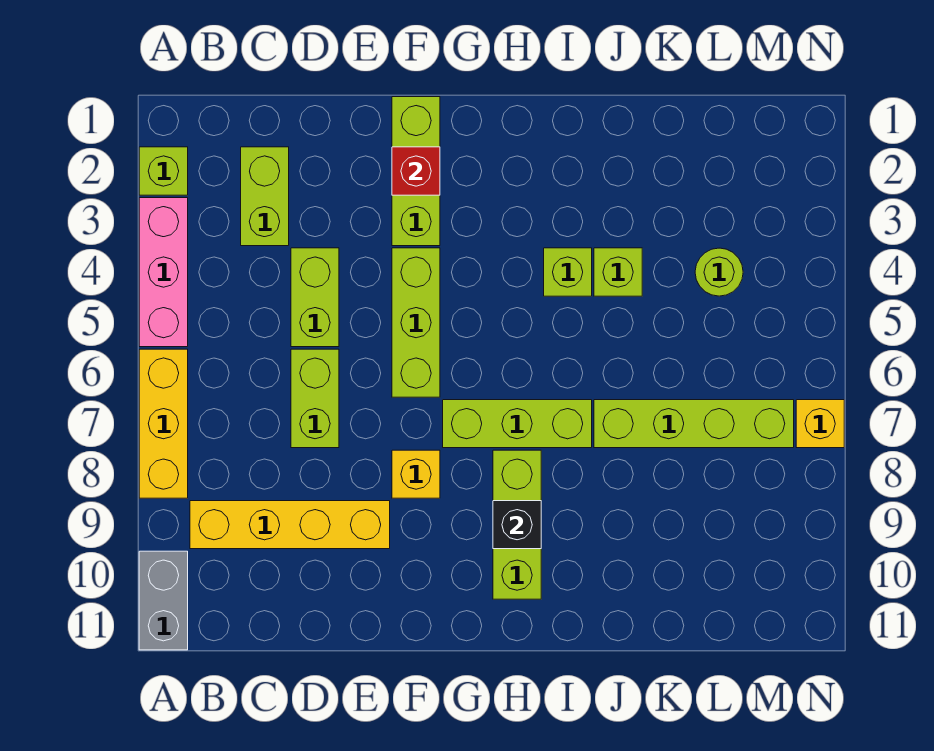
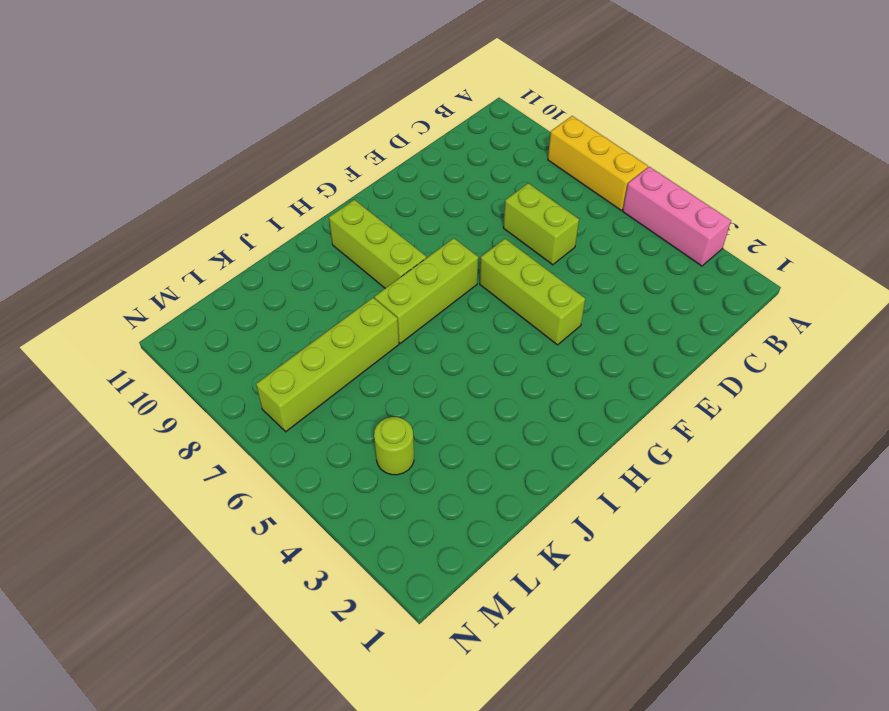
none -> lime 1x1 brick [139,147,188,195]
none -> grey 1x2 brick [139,551,188,650]
none -> yellow 1x4 brick [190,501,390,549]

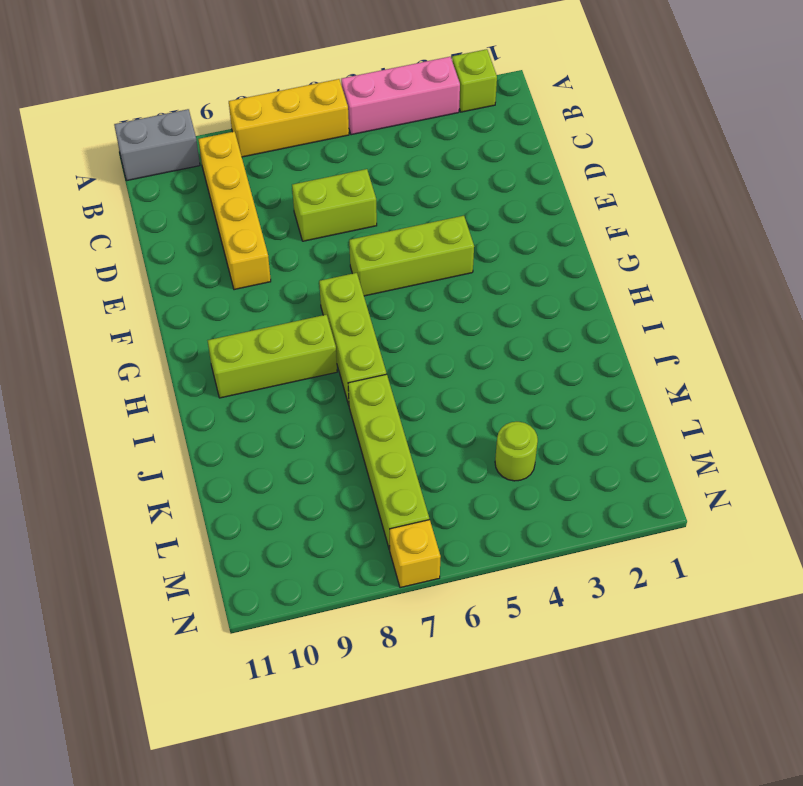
none -> lime 1x2 brick [241,147,289,246]
none -> lime 1x2 brick [291,248,339,347]
none -> lime 1x3 brick [392,97,440,246]

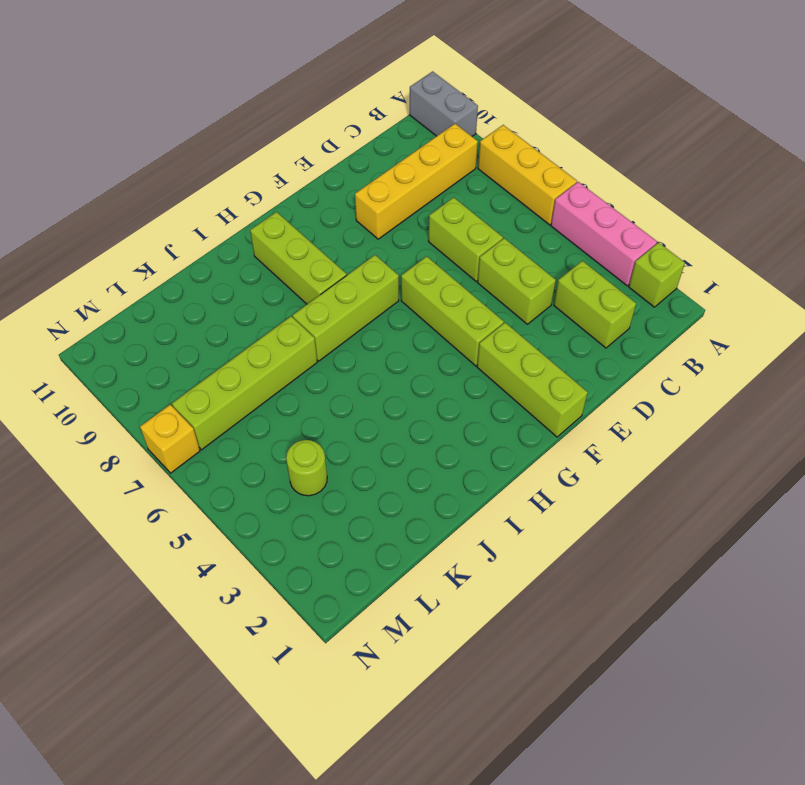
none -> yellow 1x1 brick [392,450,440,498]
none -> lime 1x1 brick [544,248,592,296]
none -> lime 1x1 brick [594,248,642,296]

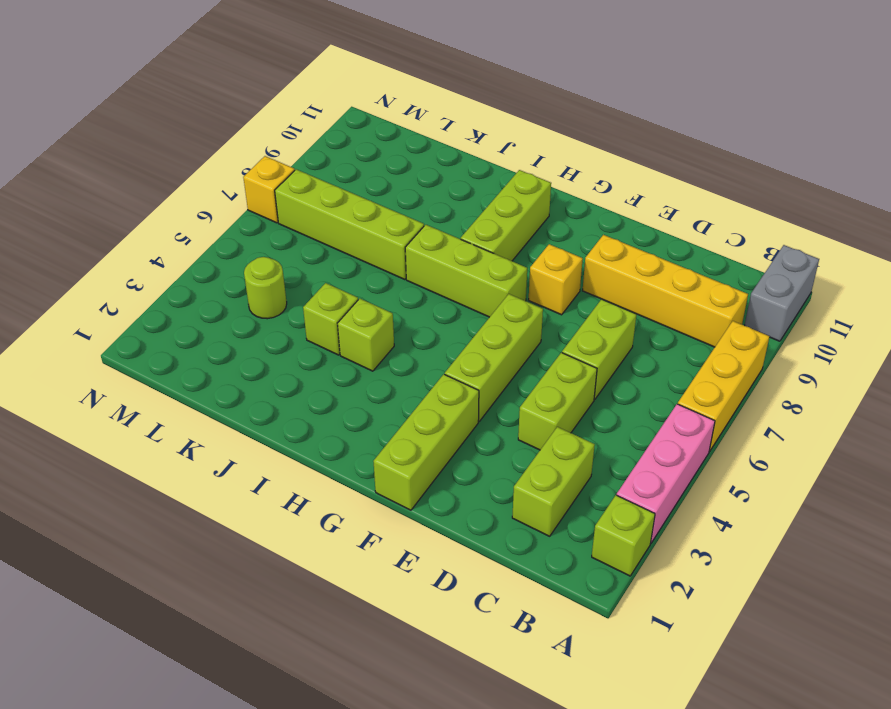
none -> red 1x1 brick [392,147,440,195]
none -> black 1x1 brick [493,501,541,549]

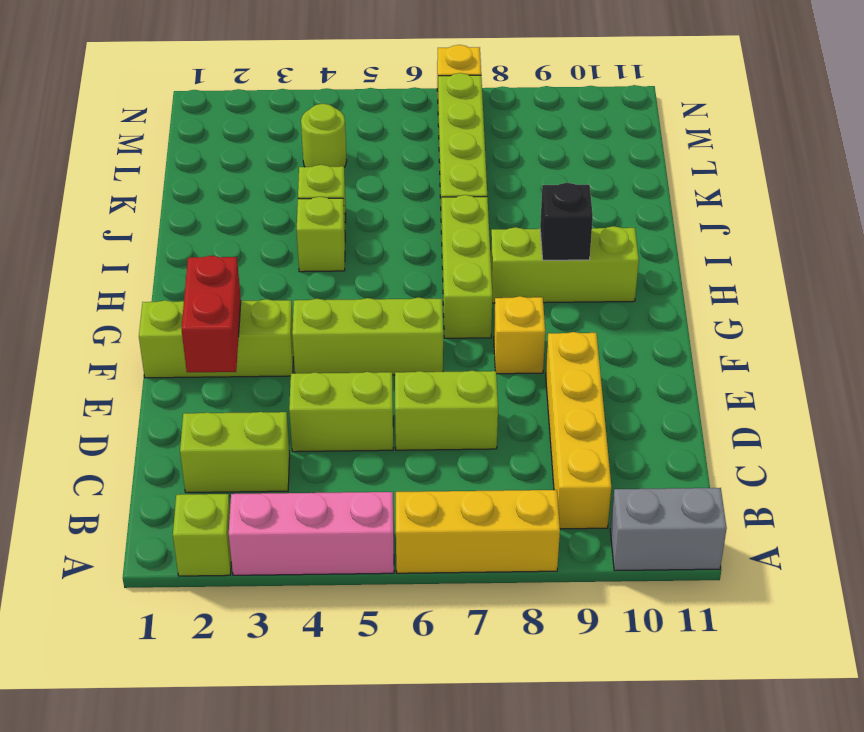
red 1x2 brick [181,256,241,372] -> red 1x1 brick [392,147,440,195]

